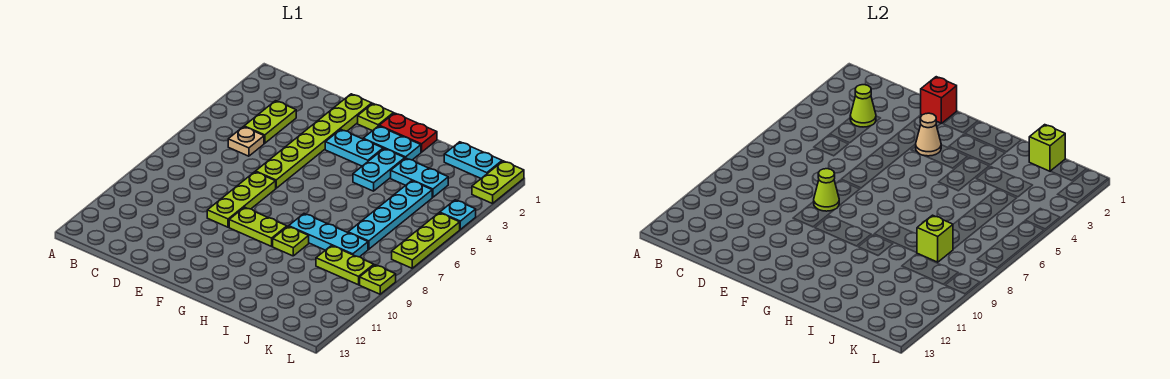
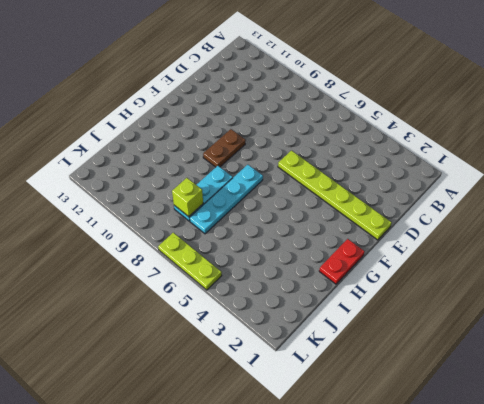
brown 1x2 plate [203,129,246,167] -> lime 1x2 plate [229,207,287,246]
cyan 1x4 plate [190,165,263,234] -> cyan 1x4 plate turned to [348,181,432,249]
none -> lime 1x2 plate [244,101,296,143]
none -> tan 1x1 plate [228,127,264,156]
none -> lime 1x3 plate [207,172,276,227]

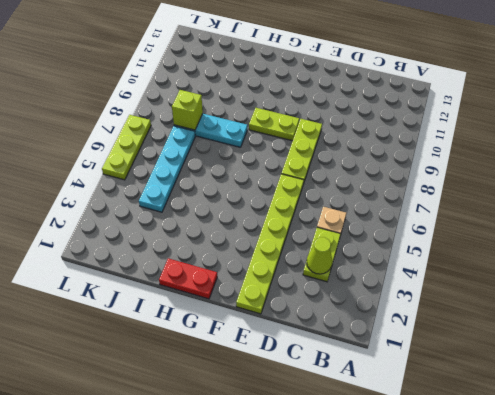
none -> lime 1x1 plate [358,104,393,131]
none -> cyan 1x2 plate [325,129,383,166]
none -> cyan 1x2 plate [363,126,421,160]

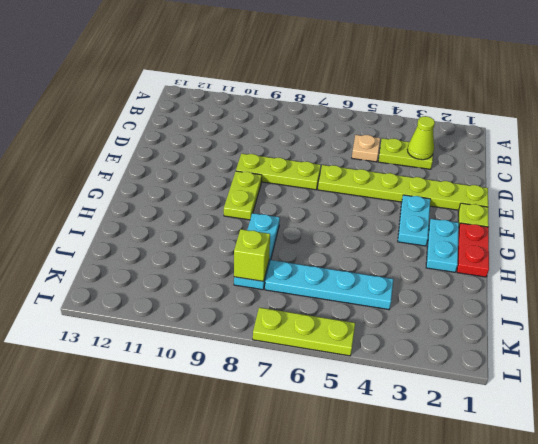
none -> cyan 1x2 plate [353,149,405,191]
none -> lime 1x1 plate [273,226,309,256]
none -> cyan 1x2 plate [391,158,448,197]

